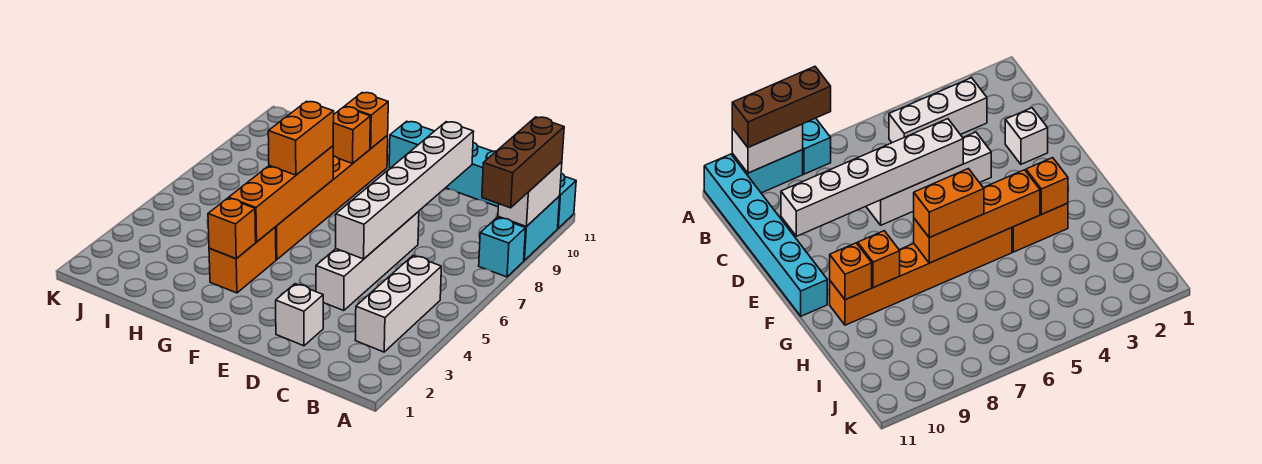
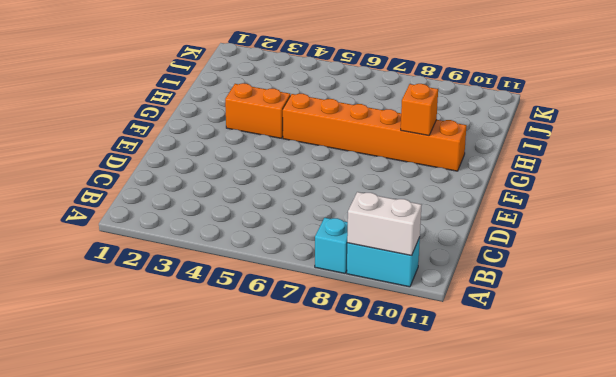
none -> cyan 1x6 brick [389,121,576,228]
none -> white 1x3 brick [355,256,441,352]
none -> white 1x1 brick [276,284,323,346]

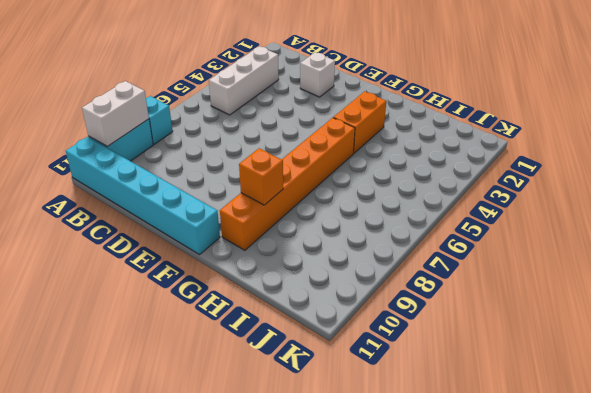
none -> white 1x4 brick [316,211,419,311]
none -> white 1x6 brick [336,122,474,259]
none -> orange 1x1 brick [208,198,256,259]

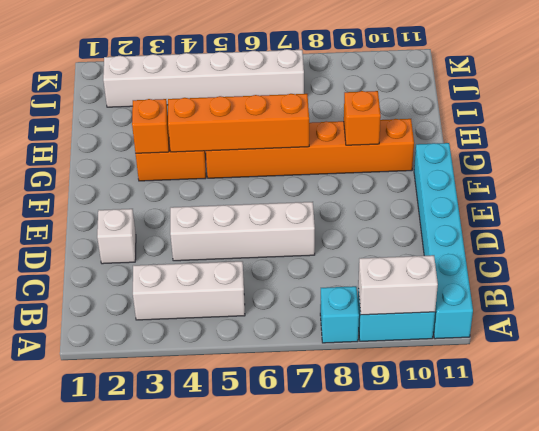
white 1x6 brick [103,49,304,107] -> white 1x6 brick moved to [336,122,474,259]
none -> orange 1x1 brick [345,93,388,149]
none -> brown 1x3 brick [482,117,564,208]
none -> orange 1x2 brick [268,101,334,175]

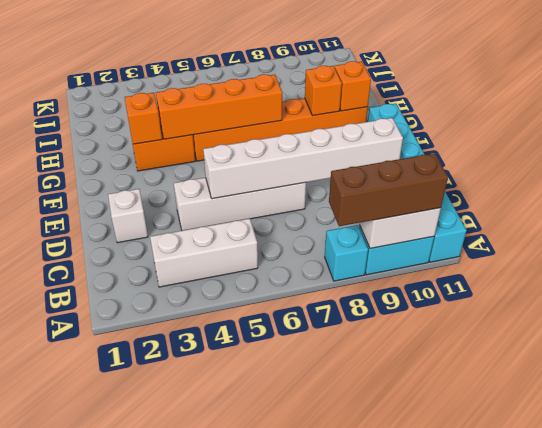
none -> orange 1x2 brick [268,101,334,175]

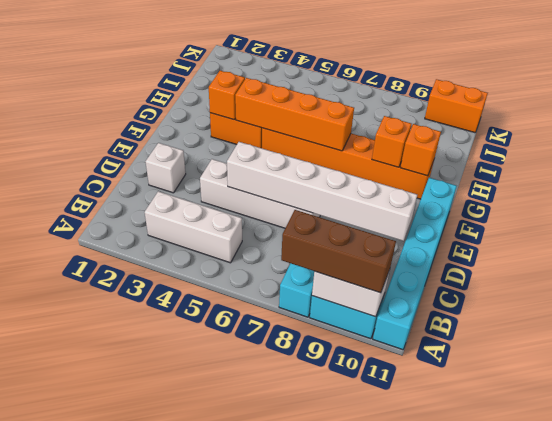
orange 1x2 brick [425,79,488,133] -> orange 1x2 brick moved to [268,101,334,175]

